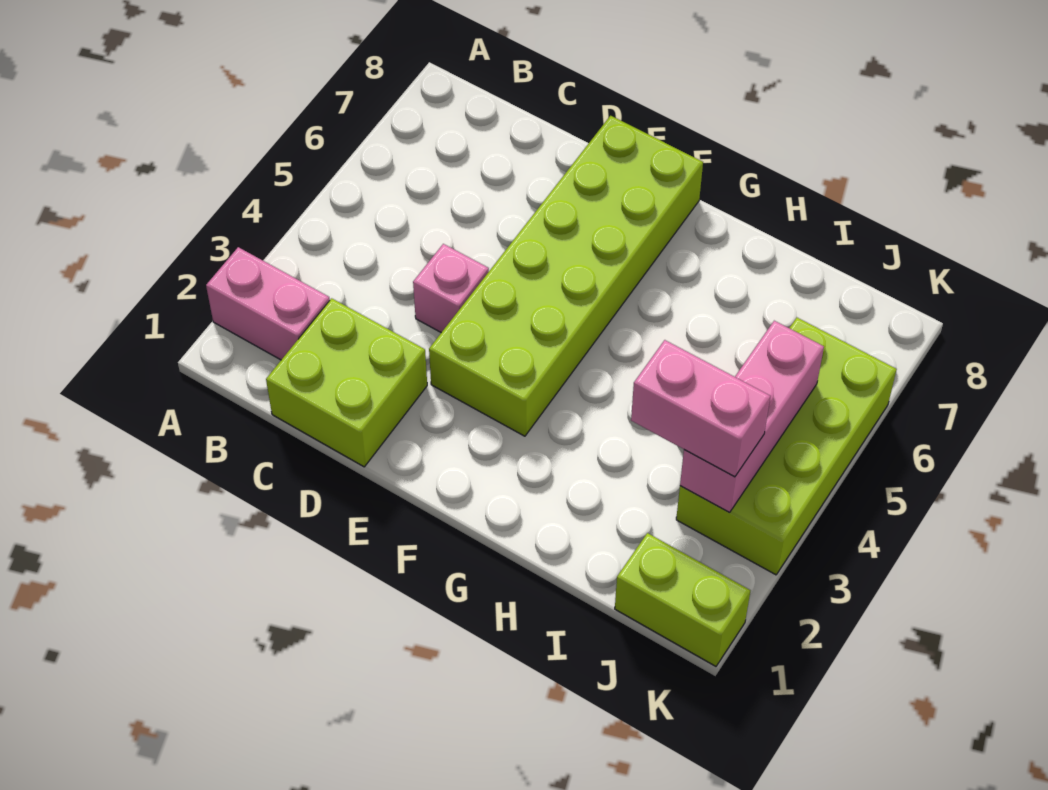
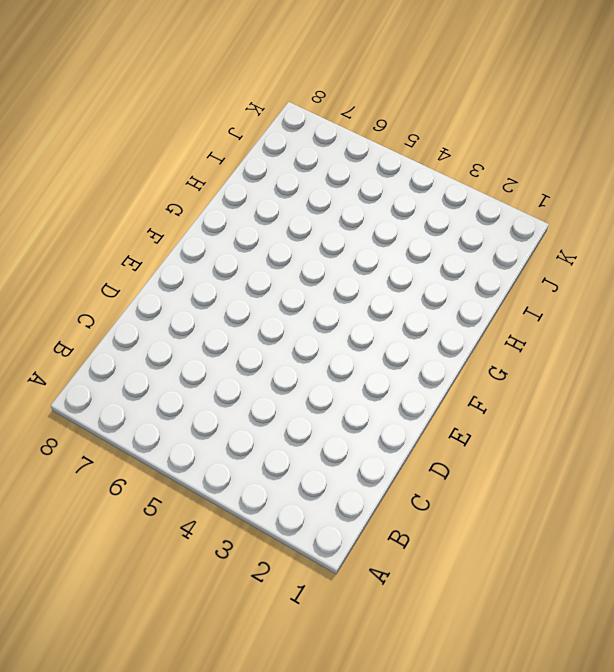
none -> pink 1x2 brick [206,247,330,360]
none -> lime 2x2 brick [266,298,427,467]

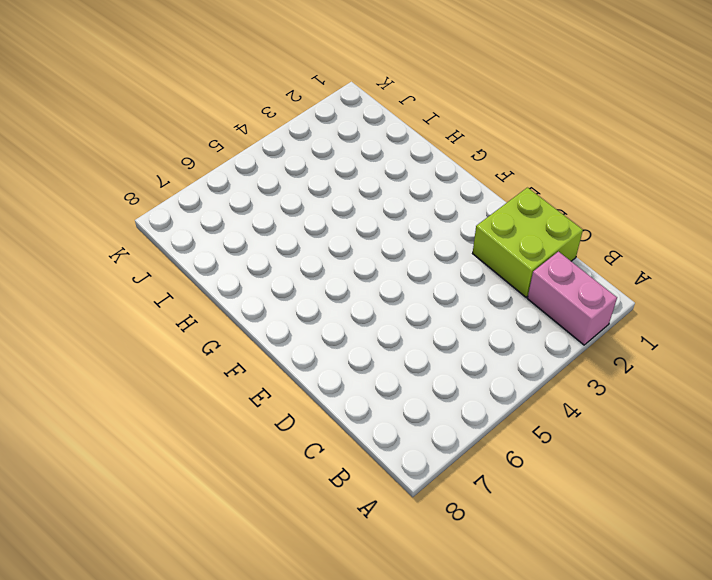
none -> pink 1x1 brick [413,244,489,333]
none -> lime 2x6 brick [429,116,703,436]

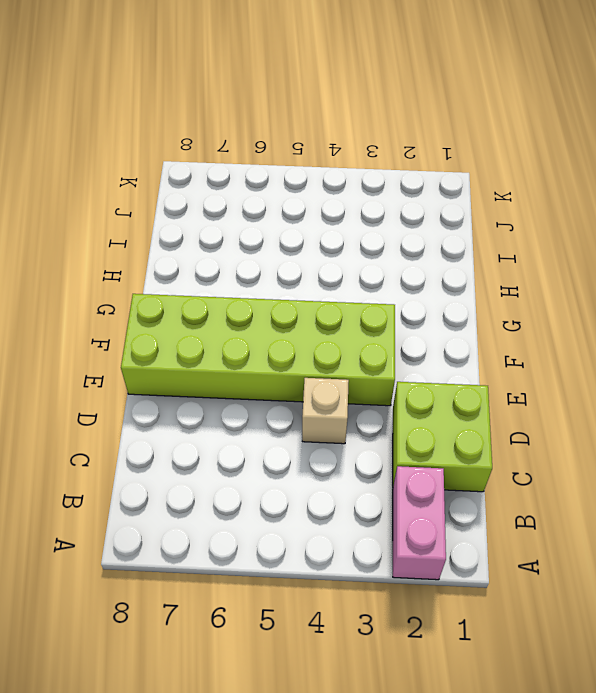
tan 1x1 brick [302,378,349,444] -> pink 1x1 brick [413,244,489,333]
none -> lime 1x2 brick [615,533,750,666]
none -> lime 2x4 brick [676,318,897,575]

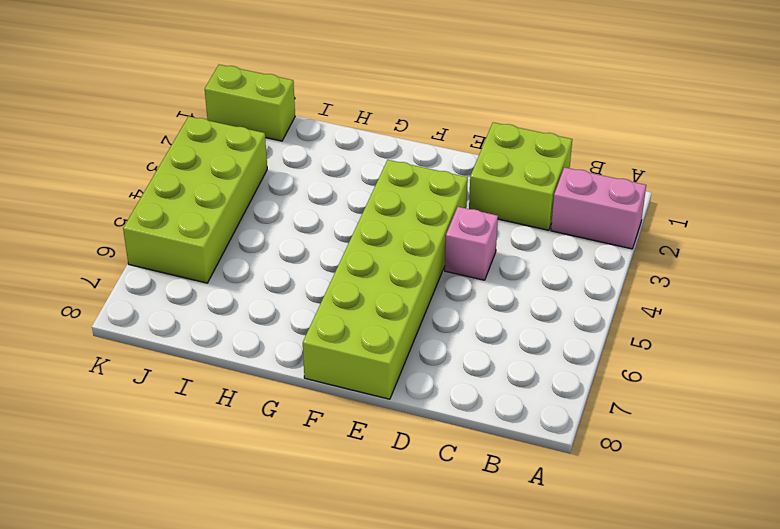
none -> pink 1x3 brick [680,321,824,512]
none -> pink 1x2 brick [631,340,770,477]

